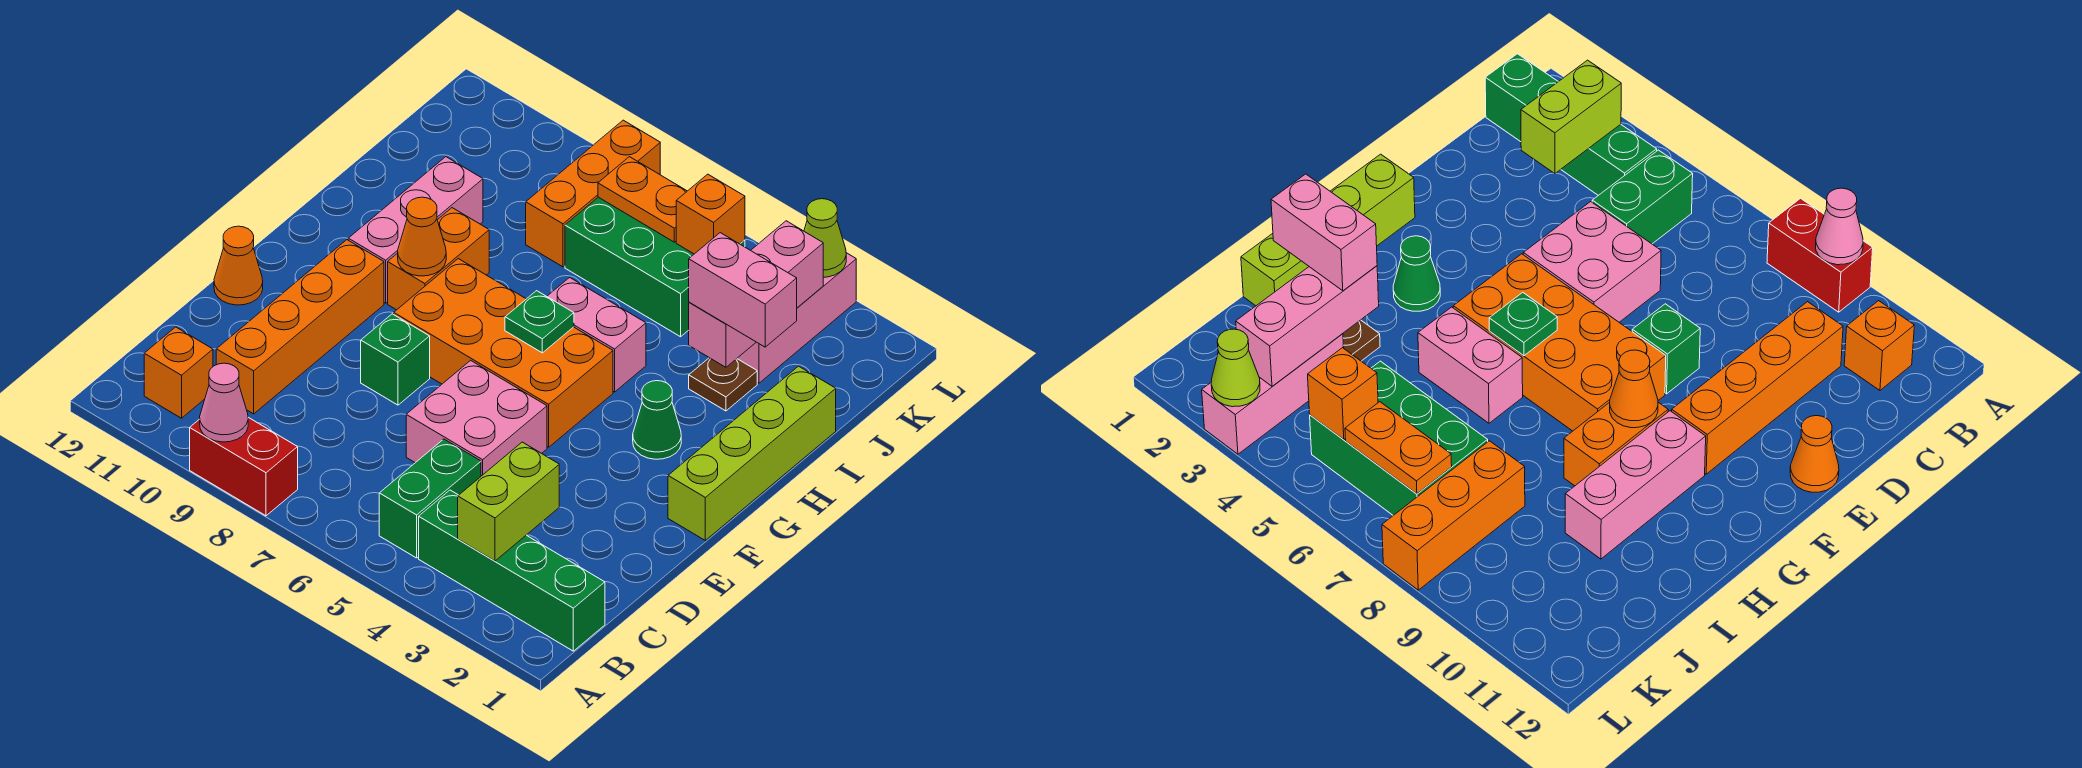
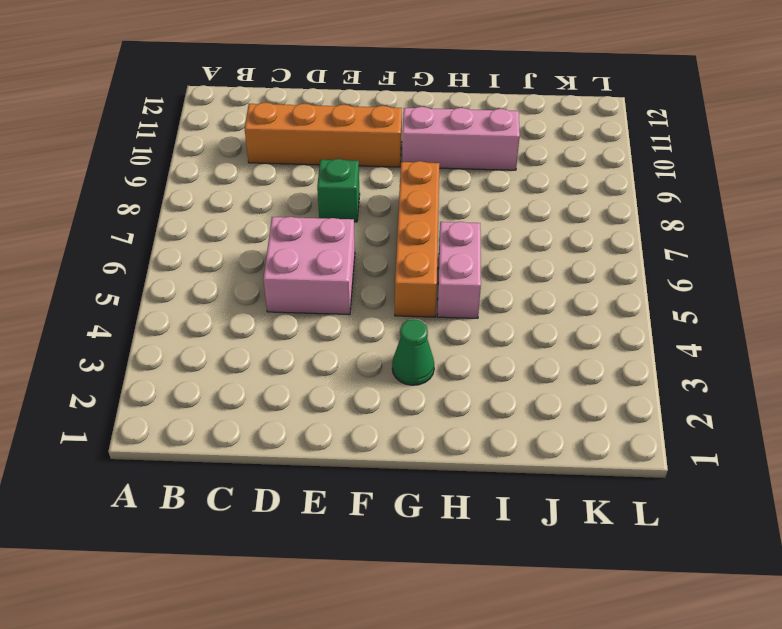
orange 1x4 brick [395,161,440,317] -> orange 2x4 brick [394,259,613,447]
none -> red 1x2 brick [190,417,298,516]
none -> green 1x4 brick [419,490,605,651]
none -> green 1x2 brick [379,439,481,558]

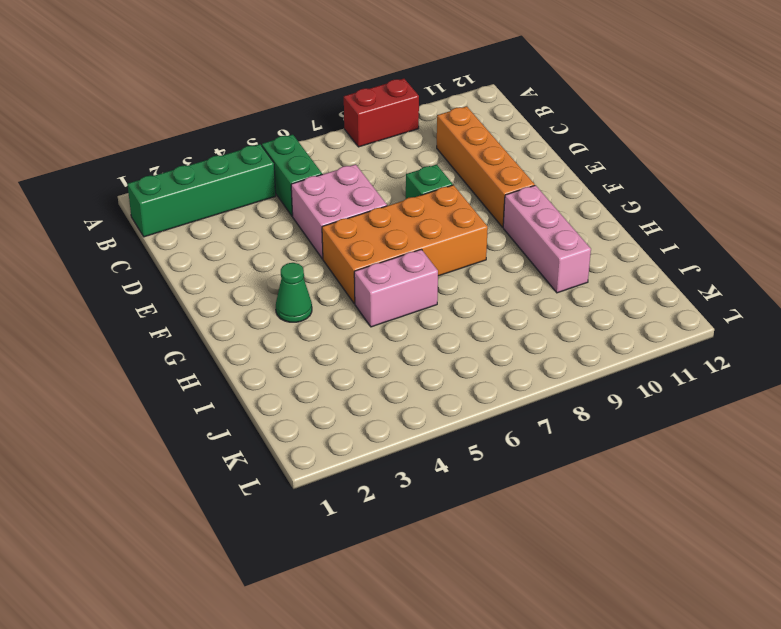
none -> orange 1x1 brick [144,327,213,418]
none -> orange 1x1 cone [214,226,263,305]
none -> lime 1x4 brick [668,366,836,540]

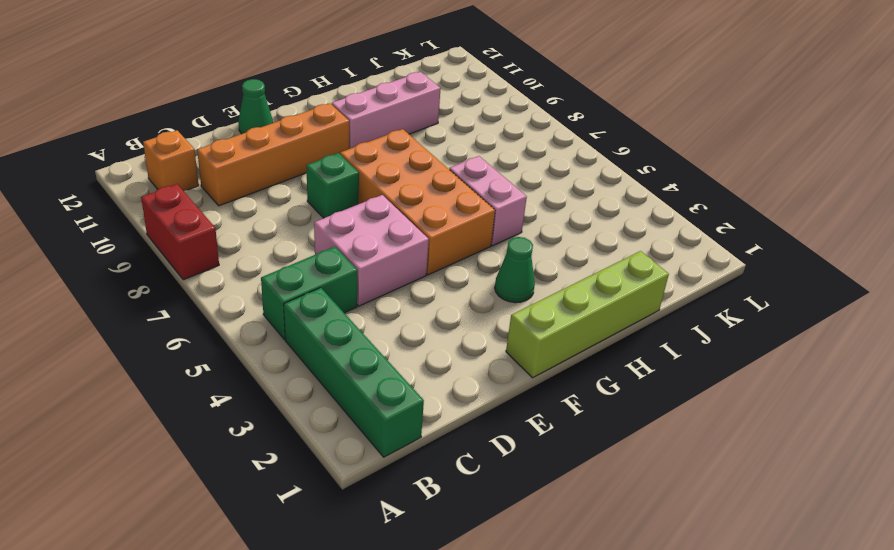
green 1x1 cone [238,79,273,134] -> orange 1x1 cone [214,226,263,305]
none -> orange 1x2 brick [388,208,489,310]
none -> brown 1x1 plate [689,358,757,411]
none -> pink 1x3 brick [737,253,856,383]

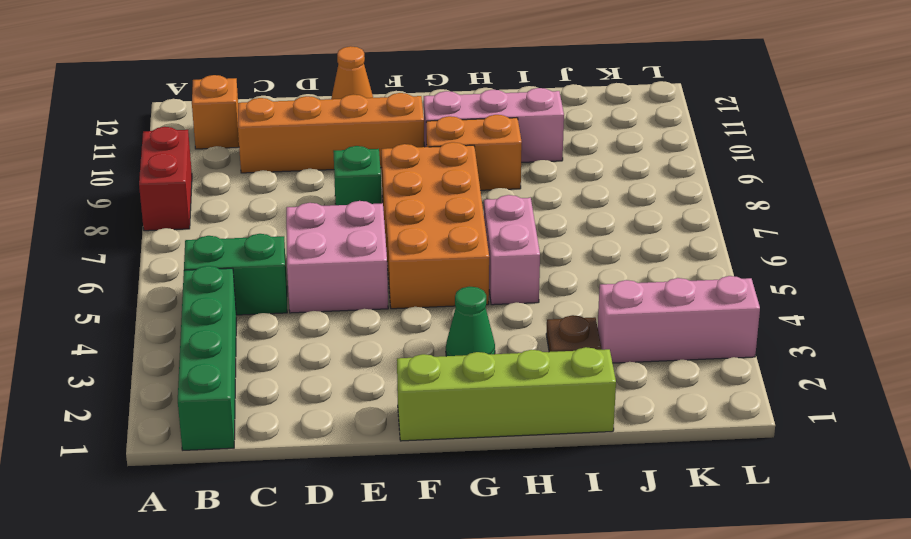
none -> green 2x3 brick [565,197,745,337]
none -> orange 1x3 brick [526,120,660,267]
none -> pink 1x1 cone [200,363,248,442]

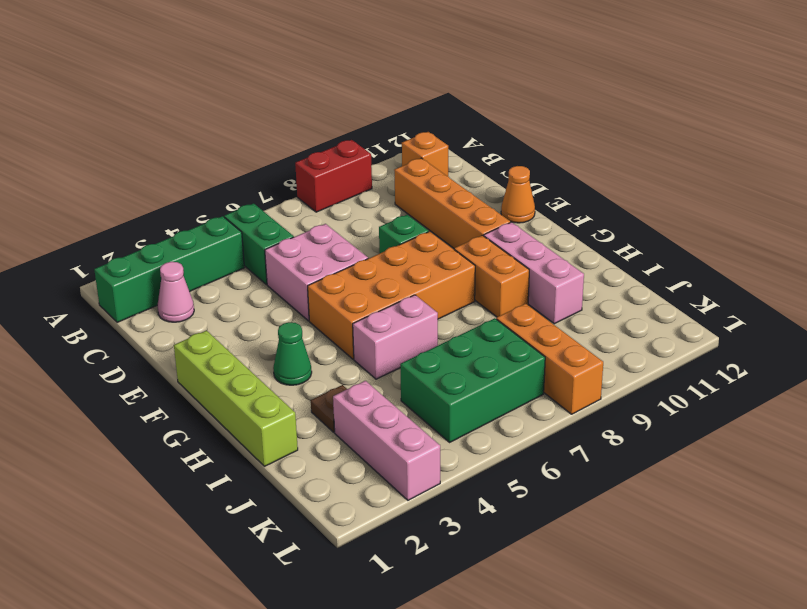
pink 1x1 cone [157,262,194,322] -> pink 1x1 cone moved to [200,363,248,442]
none -> lime 1x2 brick [458,442,559,561]
none -> green 1x1 plate [505,291,574,353]
none -> orange 1x1 cone [398,197,446,276]

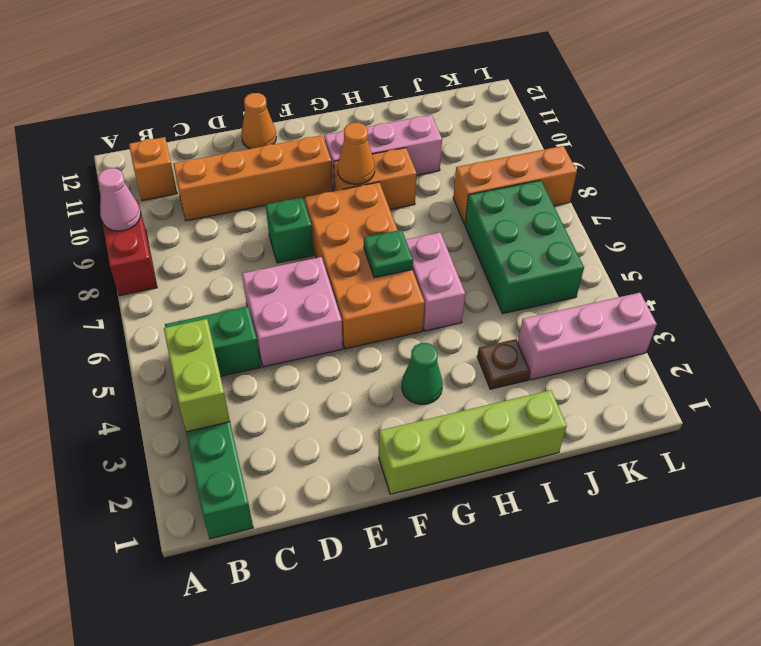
lime 1x2 brick [164,319,230,432] -> lime 1x2 brick turned to [458,442,559,561]
none -> pink 1x3 brick [689,221,823,367]
none -> orange 1x1 brick [676,174,745,254]
none -> orange 1x2 plate [598,157,687,242]

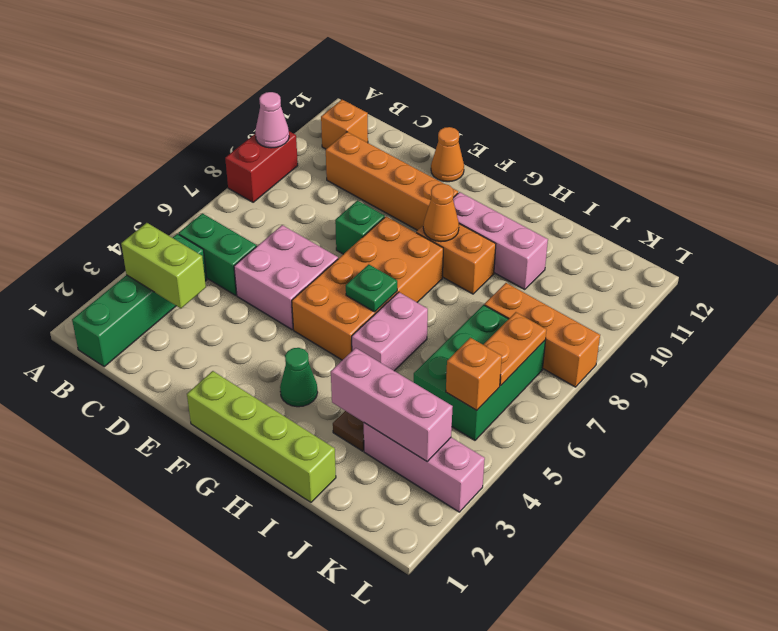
none -> lime 1x1 cone [804,199,846,277]
none -> pink 1x2 brick [689,233,797,347]

